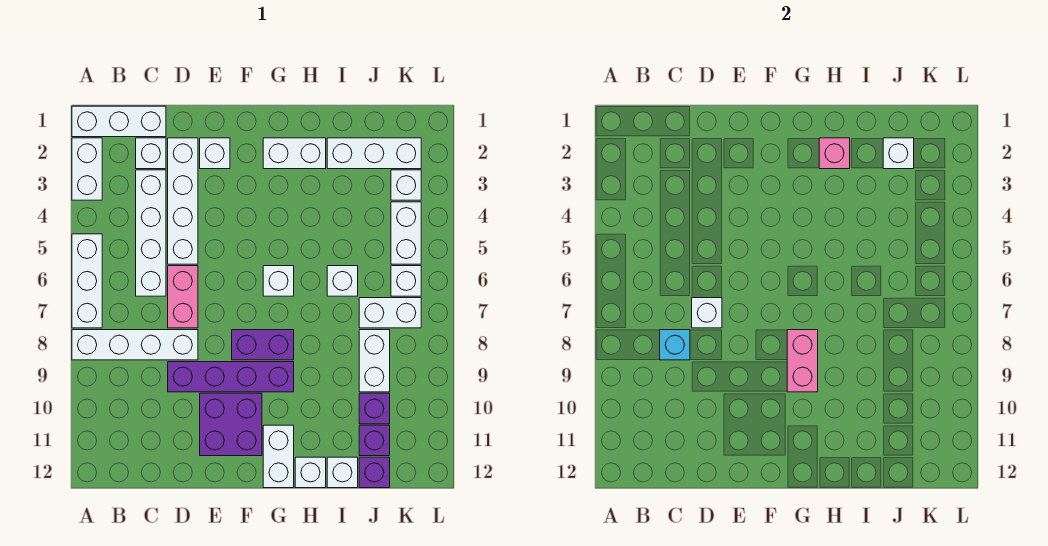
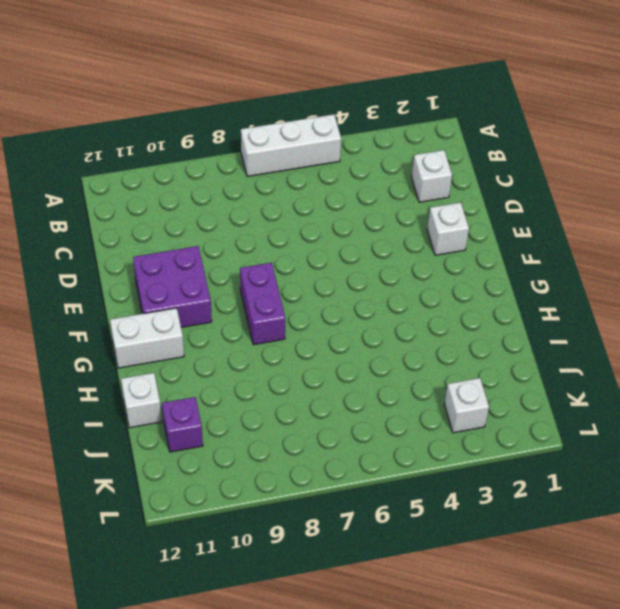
none -> white 1x3 brick [72,106,166,137]
none -> white 1x2 brick [72,138,102,200]
none -> white 1x4 brick [72,330,198,360]
none -> white 1x4 brick [136,170,166,296]

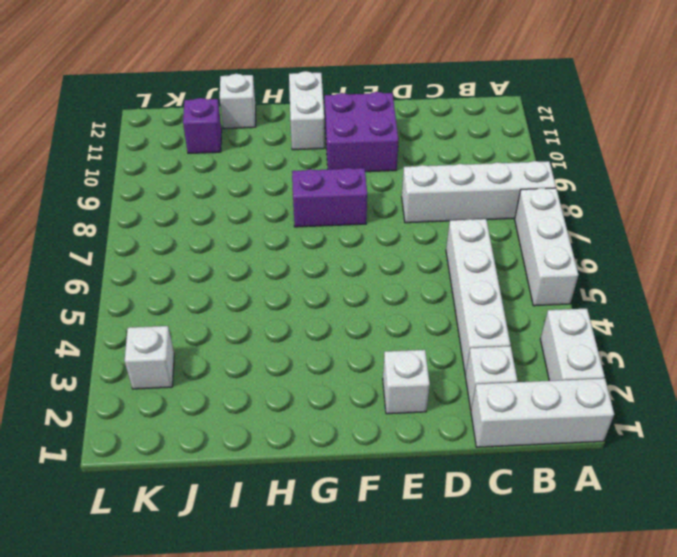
none -> white 1x4 brick [168,138,198,264]
none -> pink 1x2 brick [168,266,198,328]
none -> purple 1x4 brick [168,362,294,392]
none -> white 1x2 brick [263,138,326,169]

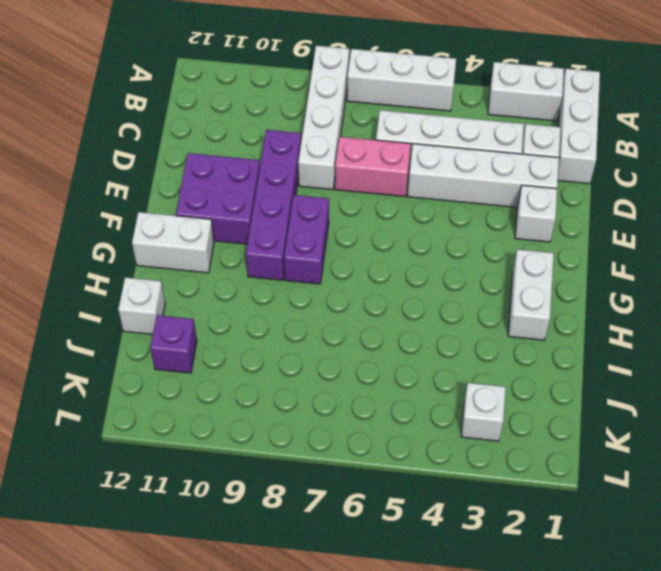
none -> white 1x1 brick [263,266,294,296]
none -> white 1x1 brick [295,457,326,488]
none -> white 1x3 brick [327,138,421,169]
none -> white 1x1 brick [327,266,358,296]

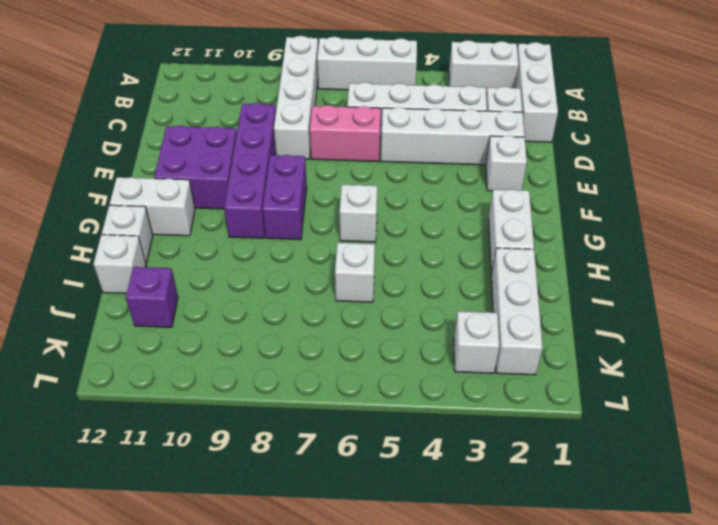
none -> white 1x2 brick [359,298,421,328]
none -> white 1x2 brick [359,330,390,392]
none -> purple 1x1 brick [359,393,390,424]
none -> purple 1x1 brick [359,457,390,488]

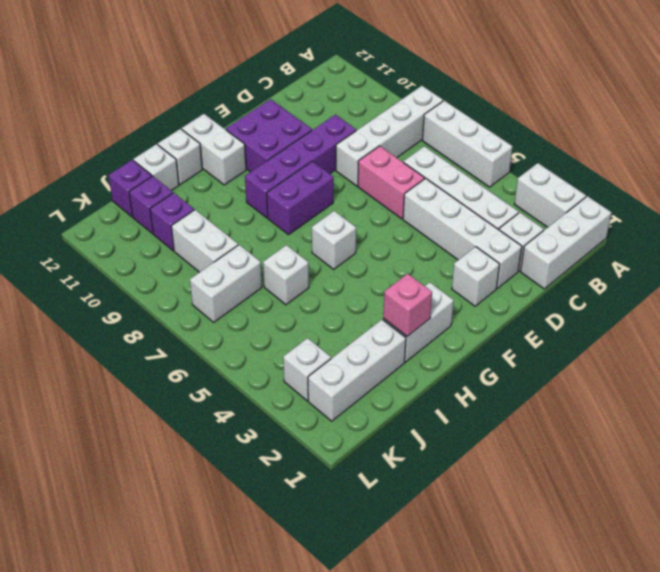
none -> white 1x2 brick [391,202,421,264]
none -> white 1x1 brick [391,266,421,296]
none -> cyan 1x1 brick [660,330,690,360]
none -> white 1x1 brick [692,298,722,328]

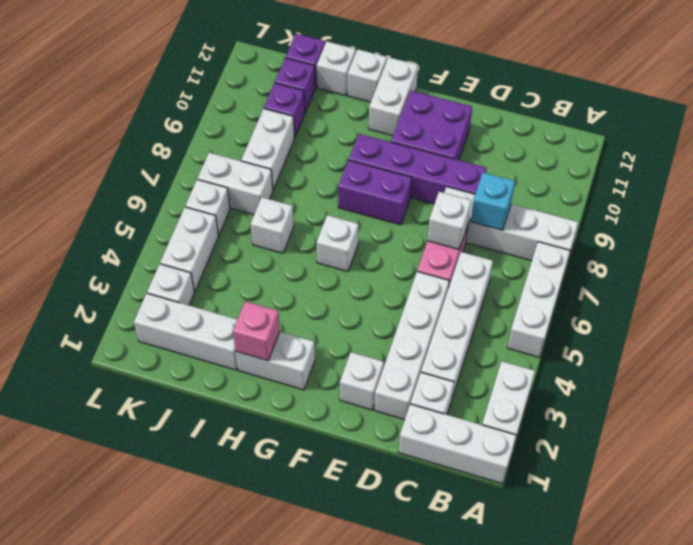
none -> pink 1x2 brick [787,330,818,392]
none -> white 1x1 brick [883,138,914,169]

